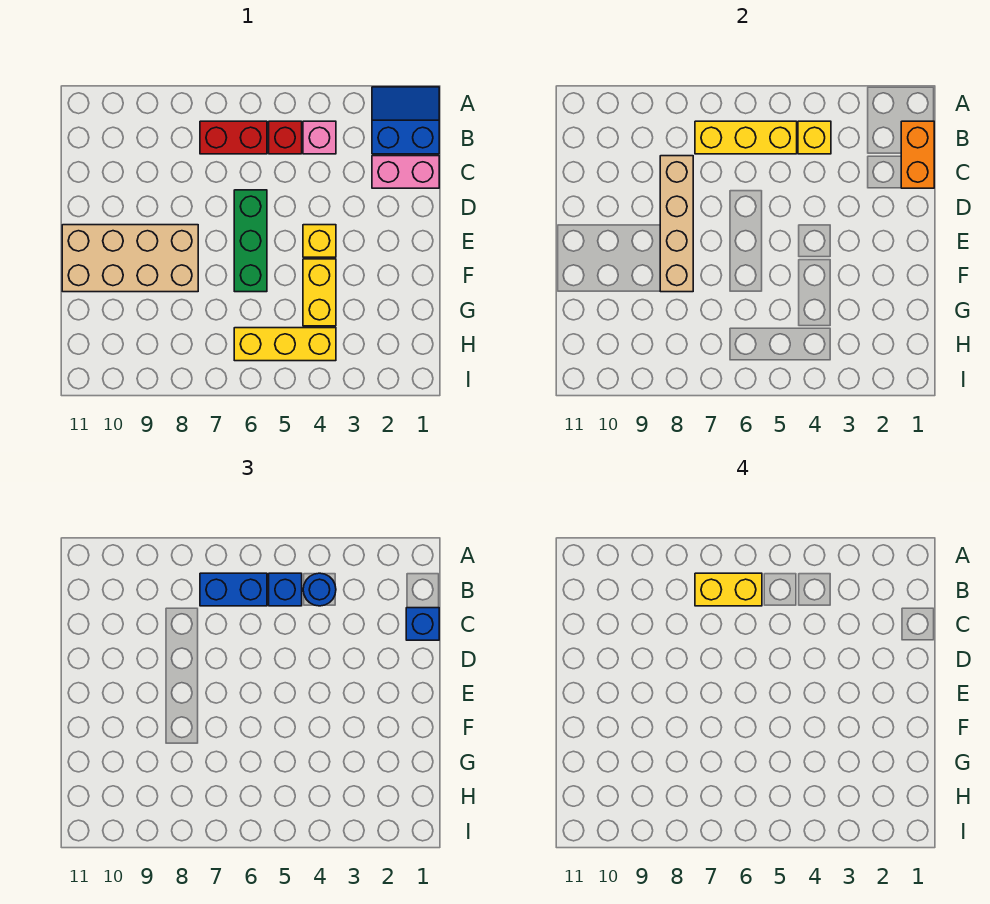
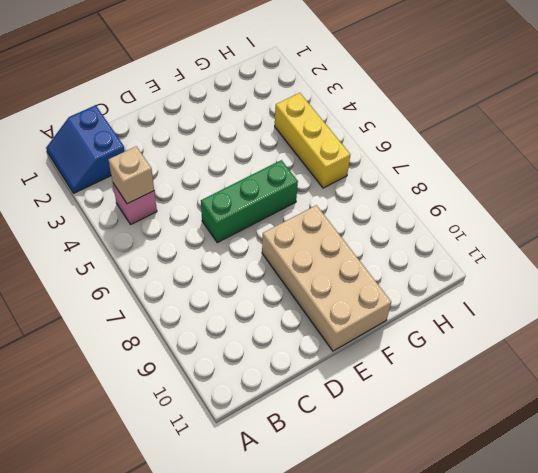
tan 1x1 brick [108,147,154,204] -> yellow 1x1 brick [798,121,831,154]
none -> red 1x1 brick [269,121,302,154]
none -> red 1x2 brick [200,121,267,154]
none -> pink 1x2 brick [372,156,439,188]

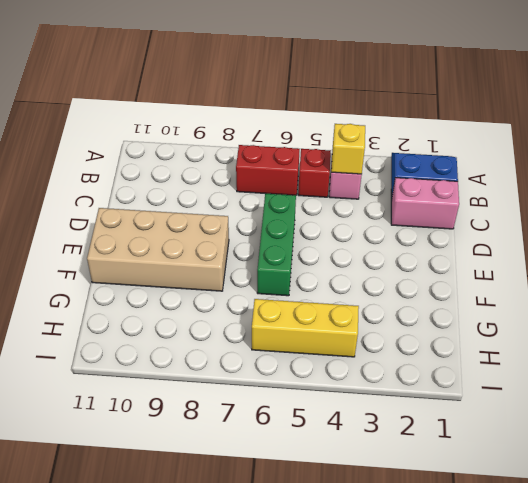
none -> yellow 1x1 brick [303,225,336,257]
none -> yellow 1x2 brick [303,259,336,326]
none -> orange 1x2 brick [901,121,934,188]

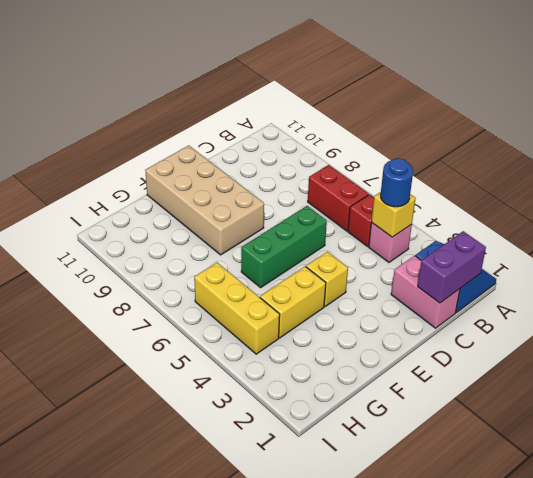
purple 1x2 brick [418,231,486,303] -> orange 1x2 brick [901,121,934,188]
none -> yellow 1x3 brick [695,121,797,154]
none -> tan 1x4 brick [660,156,693,292]
none -> blue 1x1 brick [269,573,302,606]

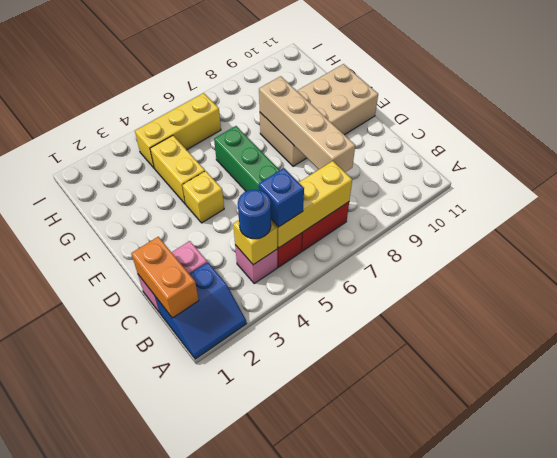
none -> blue 1x2 brick [200,573,267,606]
none -> blue 1x1 brick [406,608,439,640]
none -> yellow 1x2 brick [695,573,762,606]

